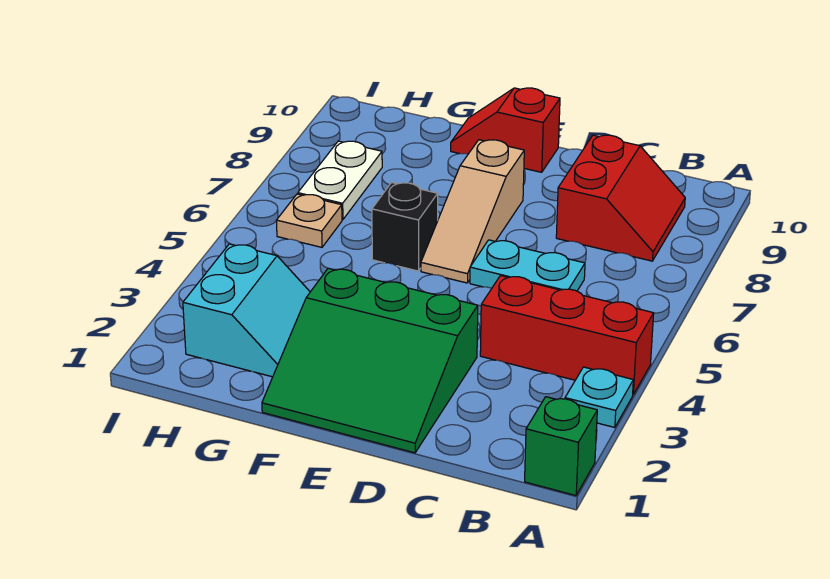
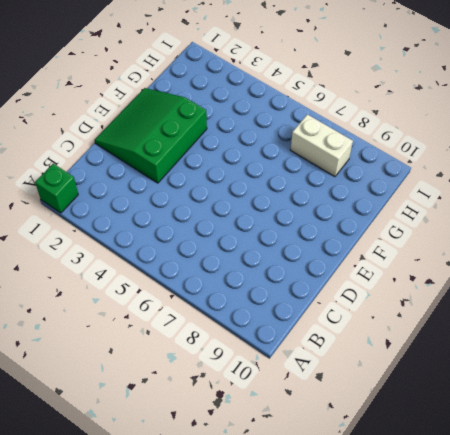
white 1x2 brick [290,114,353,177] -> white 1x2 plate [298,141,382,220]
none -> cyan 1x1 plate [565,367,633,428]
none -> red 1x3 brick [480,276,654,394]
none -> red 2x2 slope [556,135,685,261]

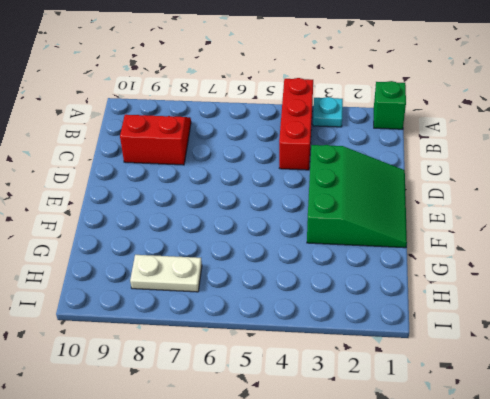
none -> cyan 1x2 plate [470,240,585,291]
none -> tan 1x3 slope [421,140,524,283]
none -> red 1x2 slope [451,88,560,172]

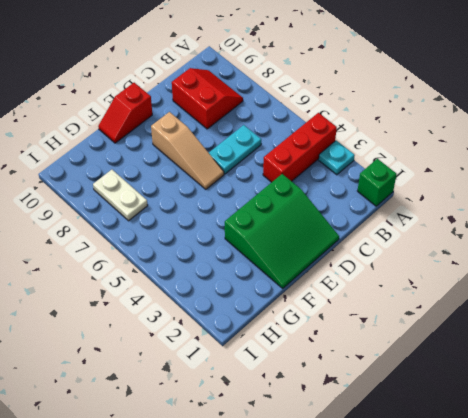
none -> black 1x1 brick [372,182,438,271]
none -> cyan 2x2 slope [183,244,310,377]
none -> tan 1x1 plate [276,194,342,247]

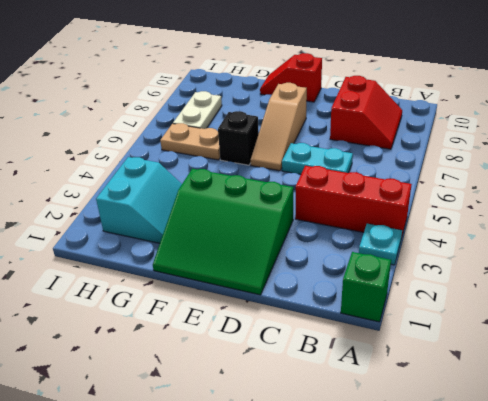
tan 1x2 plate [160,123,220,160] -> tan 1x1 plate [276,194,342,247]

